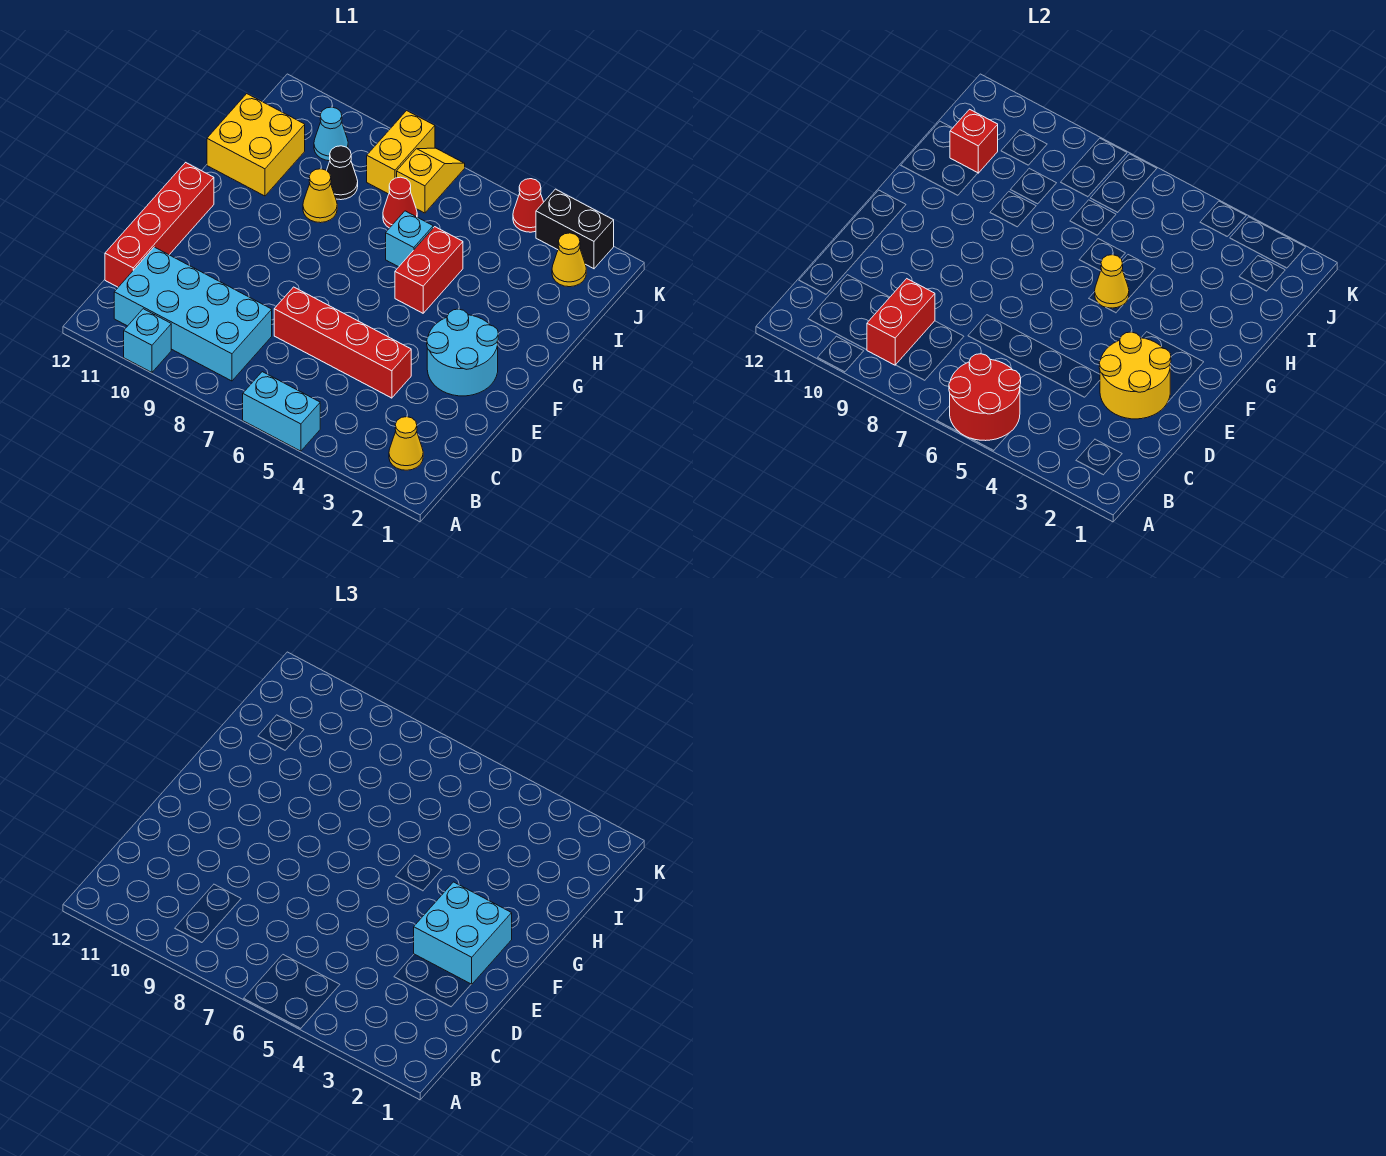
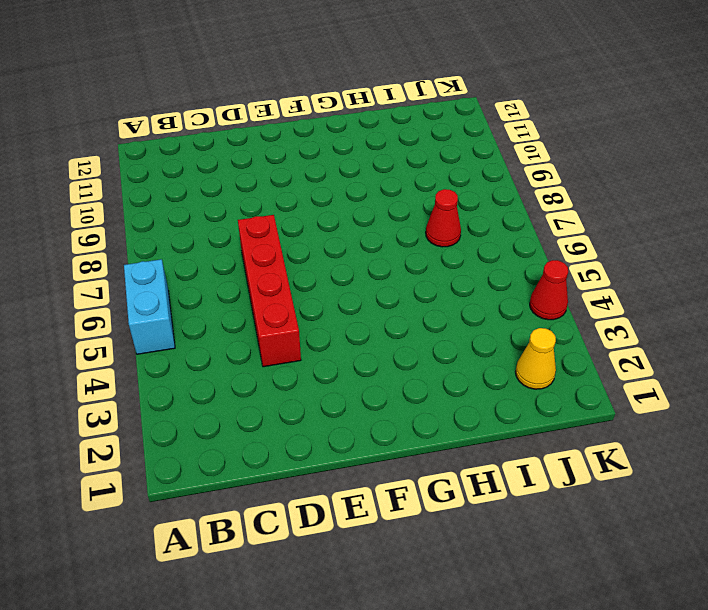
none -> cyan 1x1 brick [124,309,171,372]
none -> yellow 1x1 cone [389,417,423,470]
none -> cyan 2x4 brick [114,247,272,381]

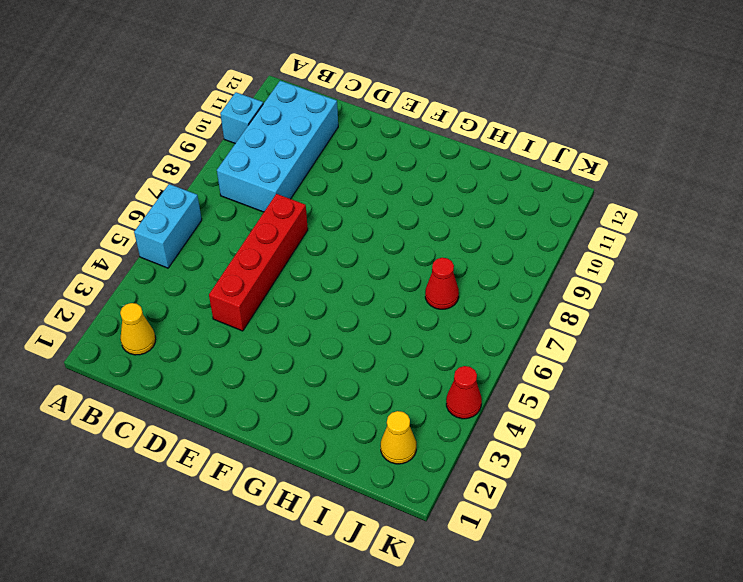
none -> red 1x4 brick [105,163,214,287]
none -> cyan 2x2 round brick [427,309,498,396]
none -> red 1x2 brick [395,227,463,313]

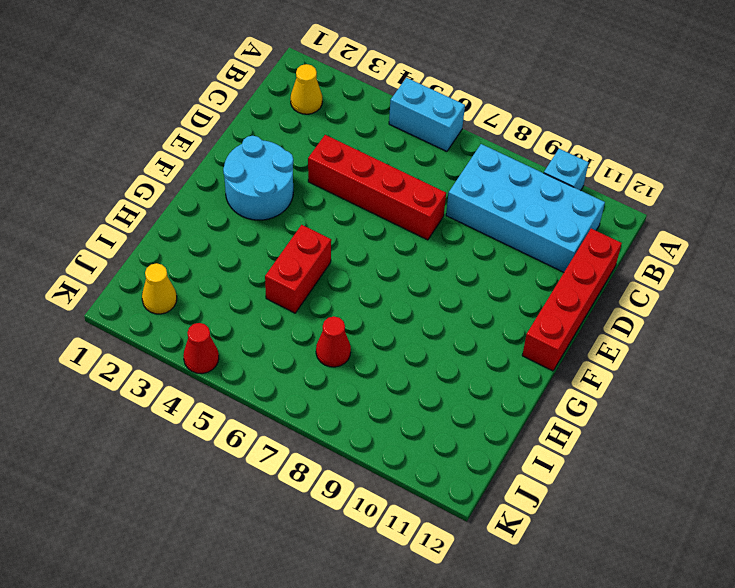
none -> cyan 1x1 brick [386,211,433,267]
none -> yellow 1x1 cone [303,169,337,223]
none -> yellow 2x2 brick [207,94,305,196]

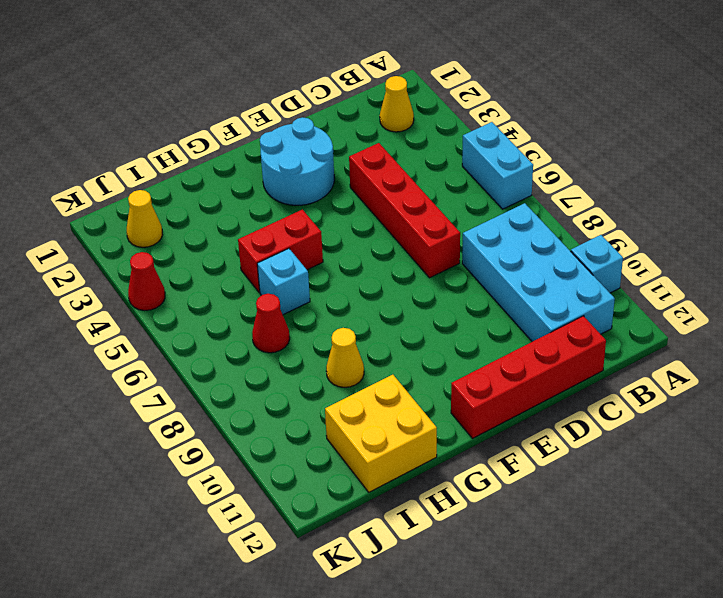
none -> black 1x1 cone [327,146,358,200]
none -> yellow 1x2 slope [397,148,465,213]
none -> yellow 1x2 brick [367,111,435,194]

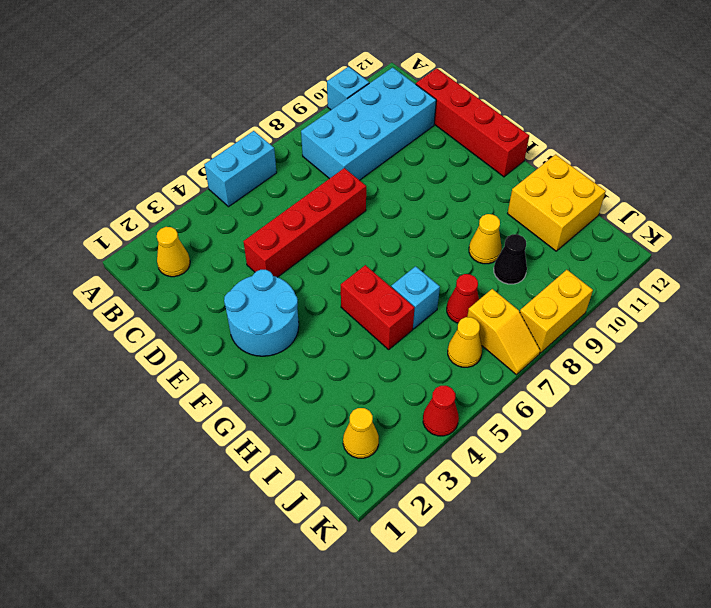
yellow 1x1 cone [448,317,482,367] -> yellow 1x1 cone moved to [1095,255,1129,308]
yellow 1x2 brick [520,270,593,353] -> yellow 1x2 brick turned to [367,111,435,194]
none -> cyan 1x1 cone [314,107,348,161]
none -> black 1x2 brick [536,189,614,269]
none -> red 2x2 round brick [949,354,1021,441]

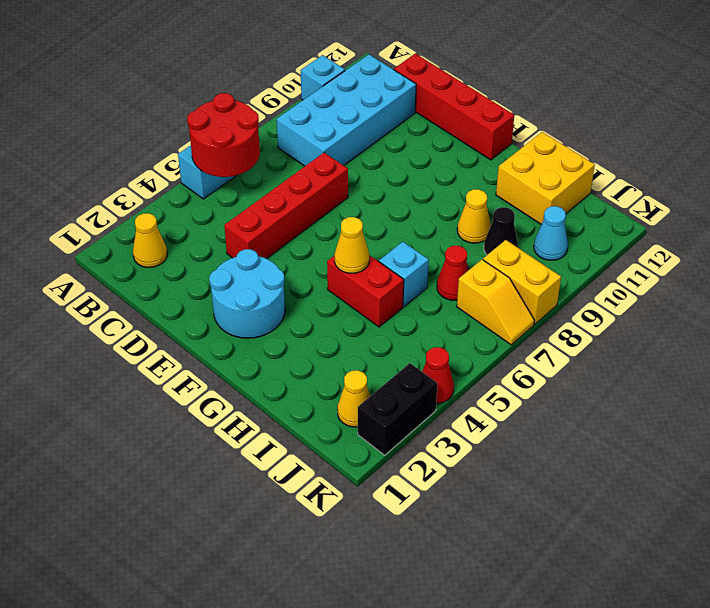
none -> red 1x2 brick [867,279,935,365]
none -> yellow 2x2 round brick [1099,332,1171,419]
none -> red 1x1 brick [950,109,998,173]

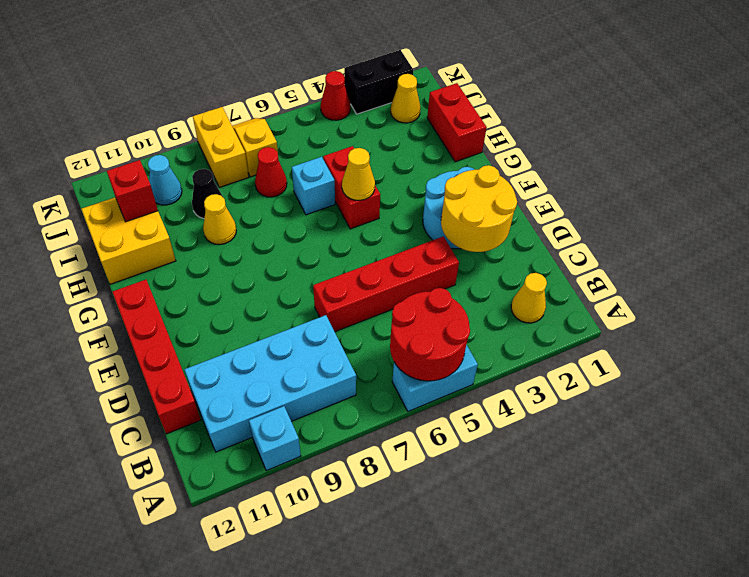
red 1x2 brick [427,83,487,162] -> red 1x2 brick moved to [867,279,935,365]
none -> cyan 2x2 brick [414,882,512,984]

